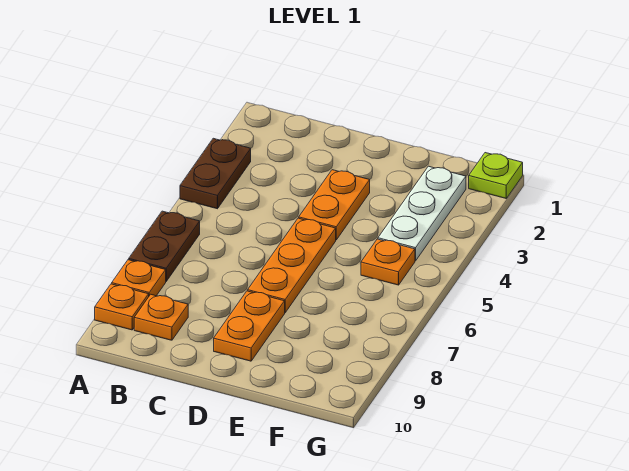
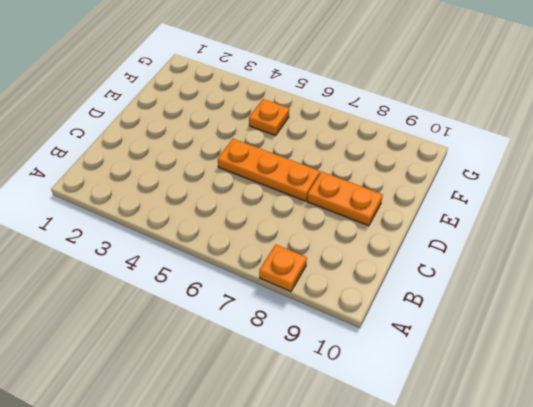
none -> brown 1x2 plate [180,138,251,209]
none -> brown 1x2 plate [129,211,200,281]

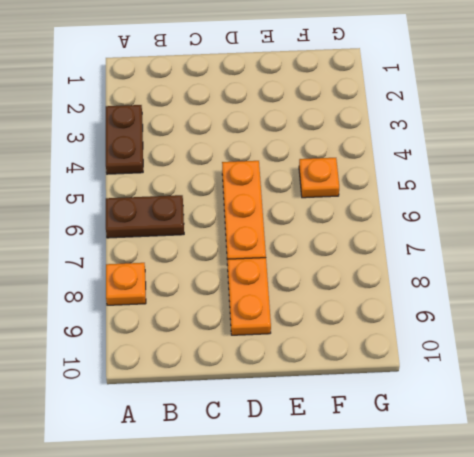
brown 1x2 plate [106,195,184,238] -> brown 1x2 plate turned to [129,211,200,281]
none -> orange 1x1 plate [95,284,149,330]
none -> orange 1x1 plate [134,294,188,340]

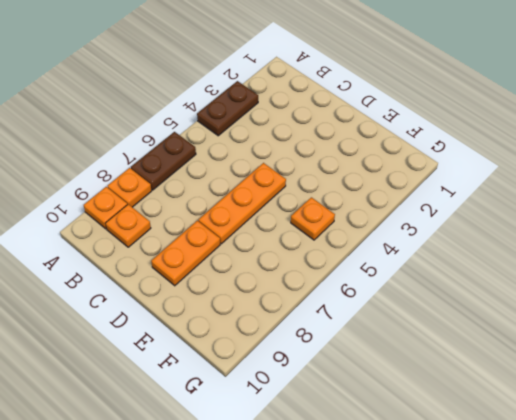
none -> orange 1x2 plate [299,170,370,240]
none -> white 1x3 plate [378,166,466,261]

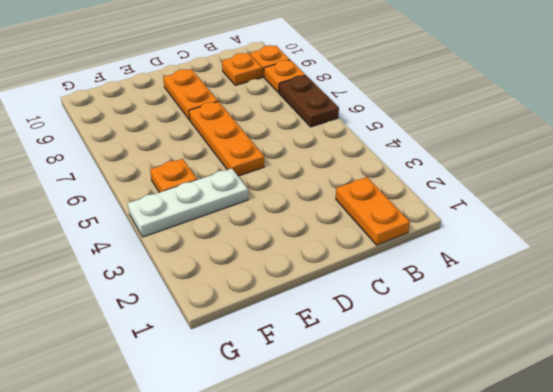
orange 1x2 plate [336,177,410,245] -> orange 1x2 plate moved to [299,170,370,240]
white 1x3 plate [128,169,248,237] -> white 1x3 plate turned to [378,166,466,261]
none -> brown 1x2 plate [180,138,251,209]
none -> lime 1x1 plate [469,153,523,198]

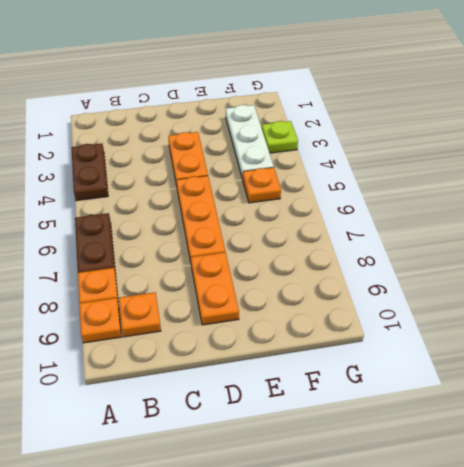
lime 1x1 plate [262,121,298,153] -> lime 1x1 plate moved to [469,153,523,198]

